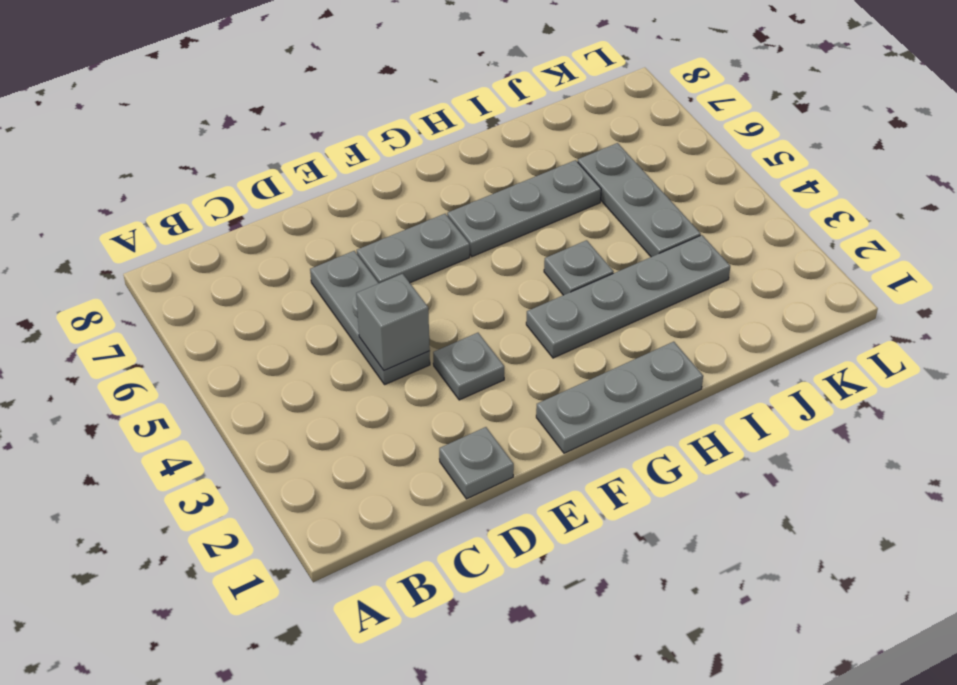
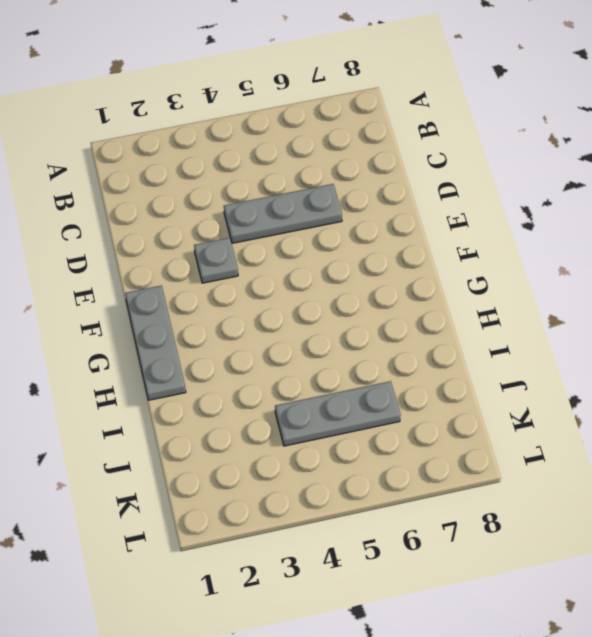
none -> grey 1x1 plate [439,427,514,499]
none -> grey 1x2 plate [357,214,470,283]

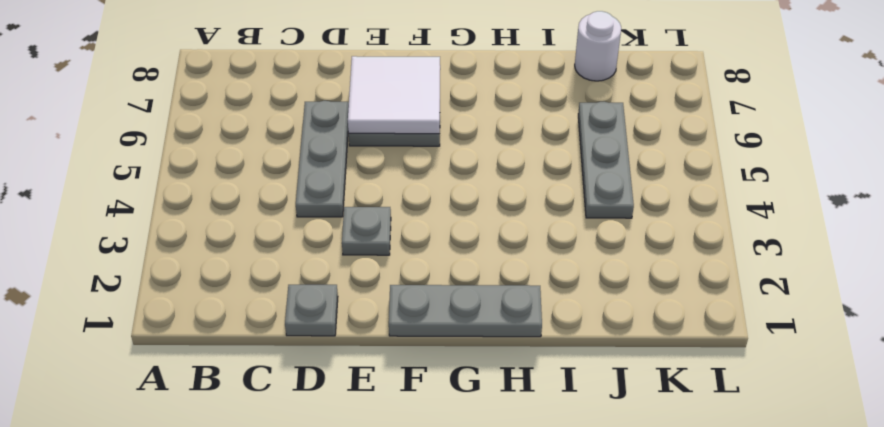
white 2x2 tile [348,56,440,134] -> none
white 1x1 round brick [575,11,621,81] -> none
none -> grey 1x4 plate [526,235,730,358]
none -> grey 1x3 plate [447,160,601,257]

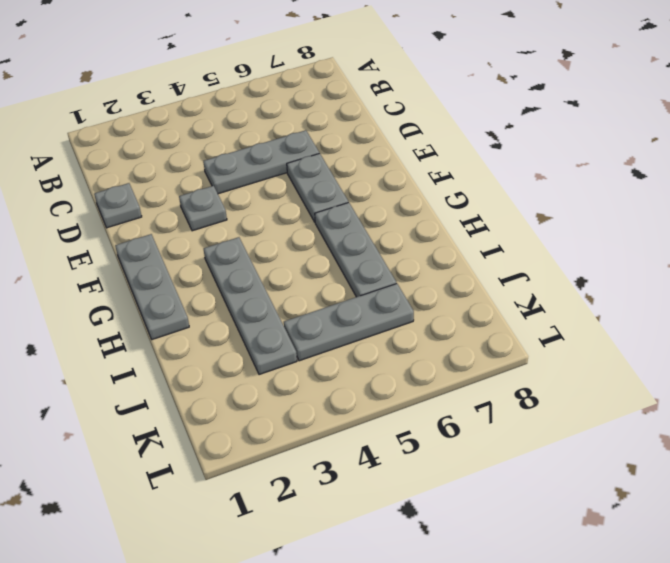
none -> grey 1x1 plate [544,240,614,295]
none -> grey 1x1 brick [356,274,430,370]

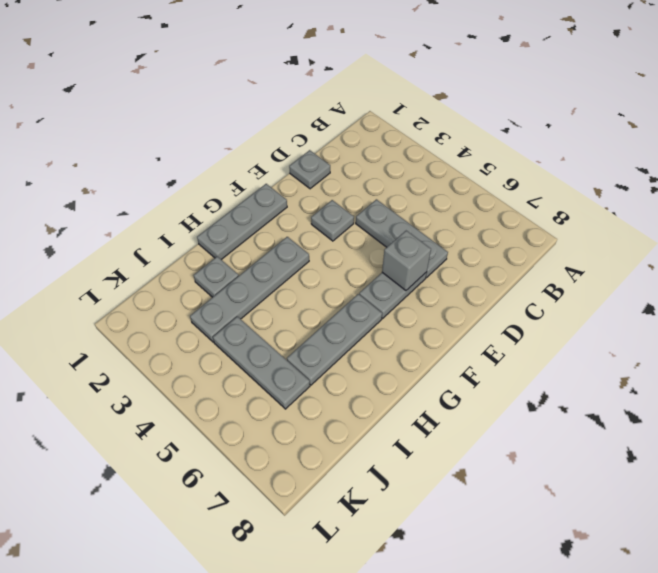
grey 1x1 brick [382,231,431,290] -> grey 1x1 brick moved to [356,274,430,370]
grey 1x1 plate [194,256,239,297] -> grey 1x1 plate moved to [544,240,614,295]

